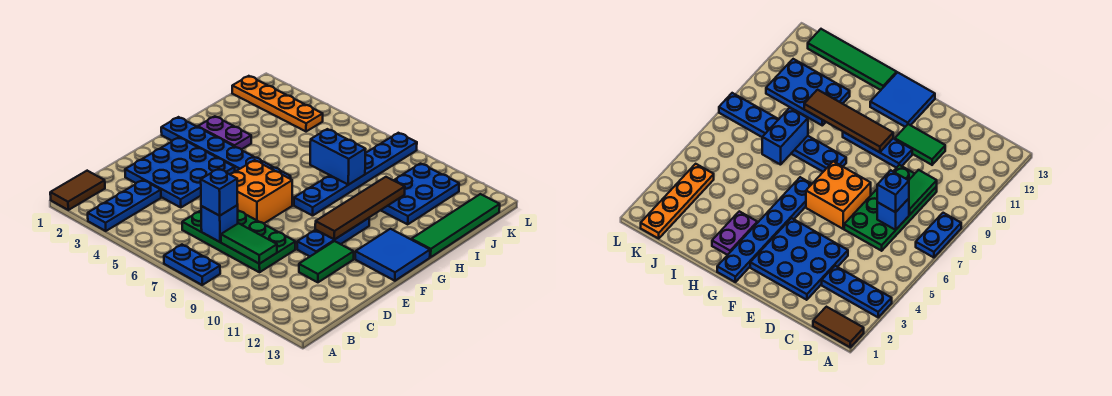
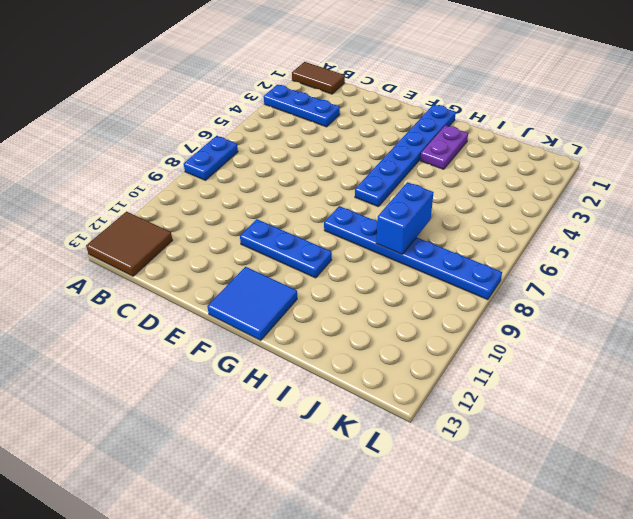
brown 2x2 tile [86,212,173,276] -> none
none -> green 2x4 plate [182,211,295,272]
none -> blue 3x3 plate [125,138,235,208]
none -> green 1x2 tile [299,241,354,282]

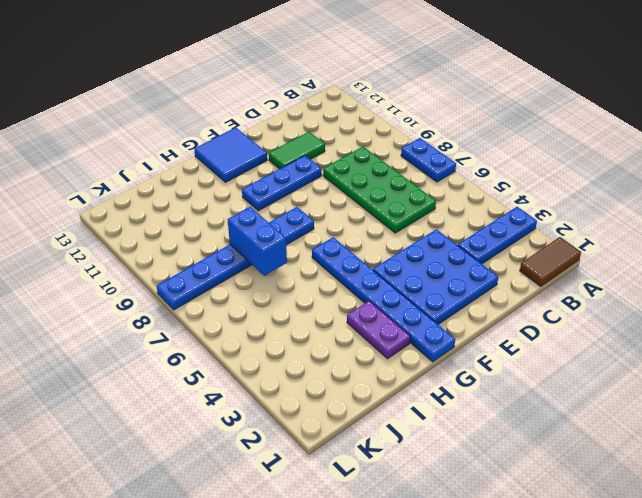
none -> orange 2x2 brick [230,160,292,223]
none -> green 1x4 tile [411,194,500,257]
none -> blue 2x3 plate [381,164,459,224]

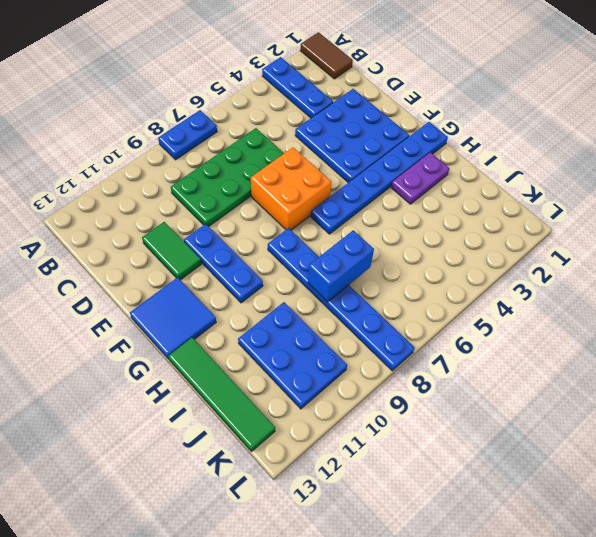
none -> orange 1x4 plate [232,76,323,132]
none -> blue 1x1 brick [201,205,238,242]
none -> green 1x2 tile [221,223,277,264]

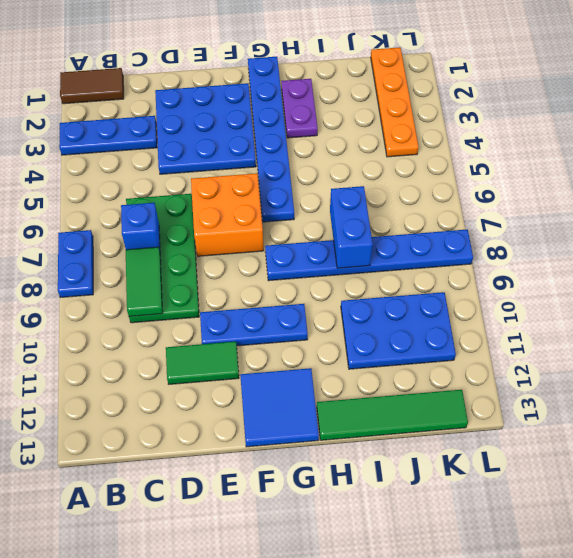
none -> brown 1x4 tile [315,177,405,240]
none -> blue 1x1 brick [201,169,238,216]

